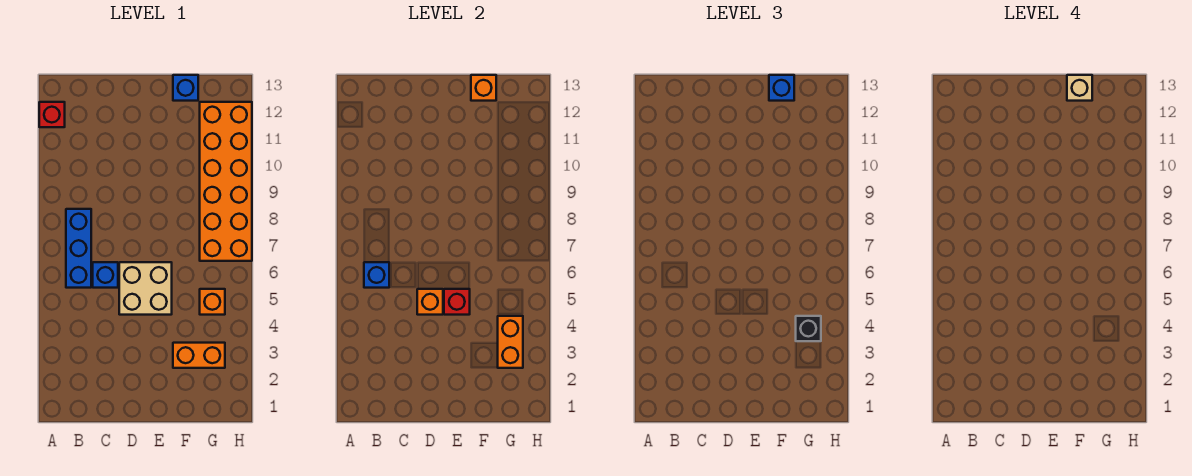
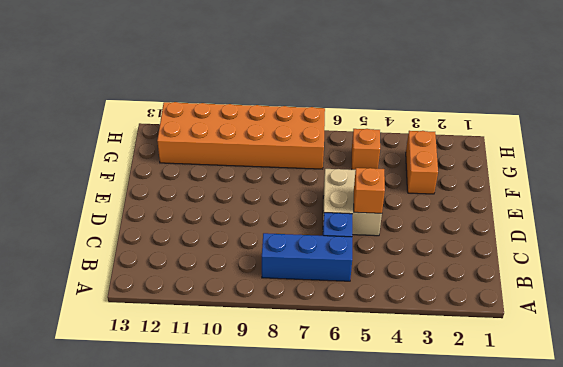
none -> red 1x1 brick [39,102,65,127]
none -> blue 1x1 brick [173,75,198,101]
none -> blue 1x1 brick [364,262,389,288]

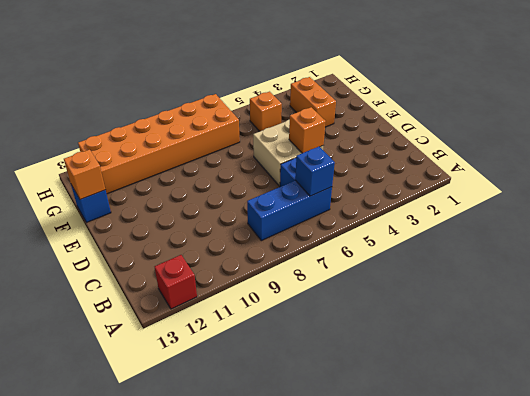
none -> red 1x1 brick [444,289,470,315]
none -> orange 1x2 brick [498,316,523,368]
none -> blue 1x1 brick [769,75,794,101]

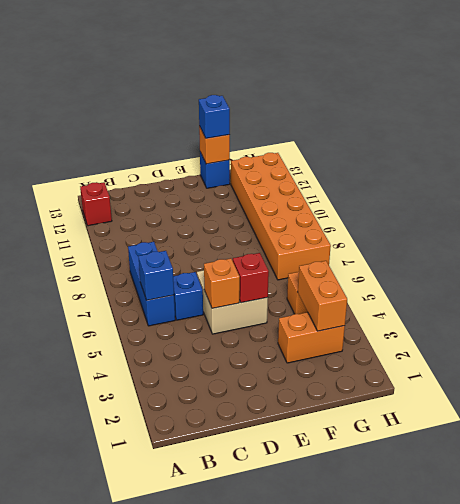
none -> black 1x1 brick [796,316,821,341]
none -> tan 1x1 brick [1067,75,1092,101]

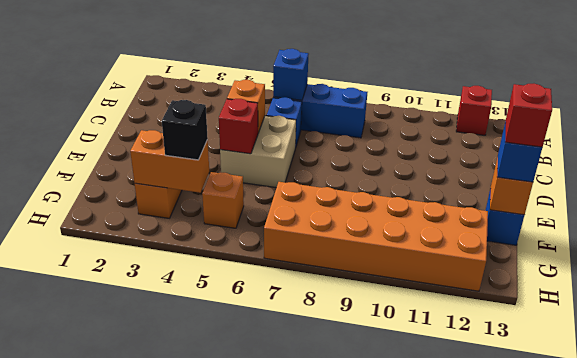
red 1x1 brick [505,84,552,147] -> tan 1x1 brick [1067,75,1092,101]

